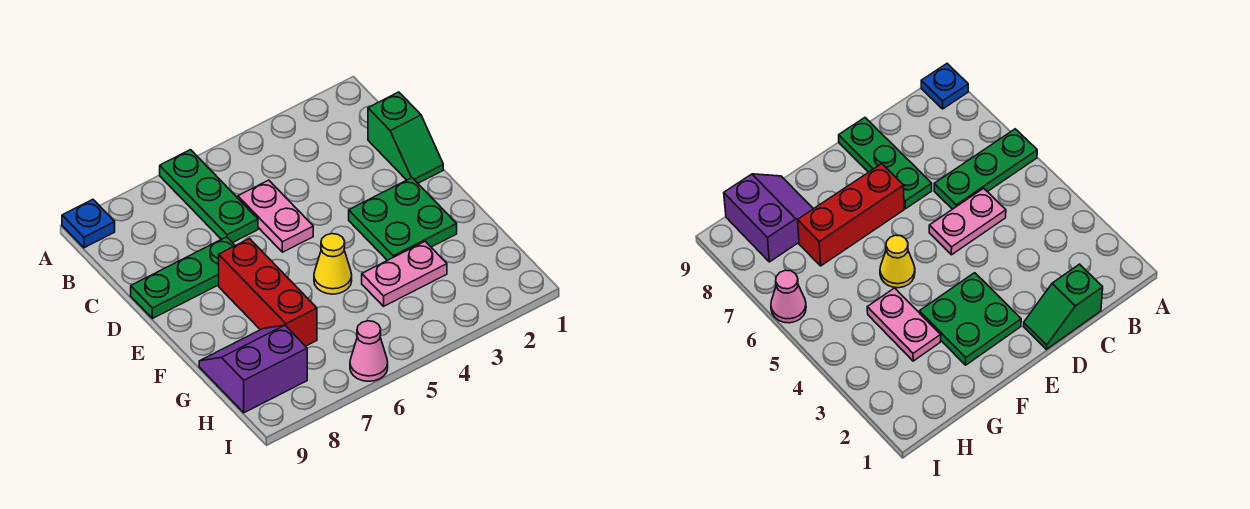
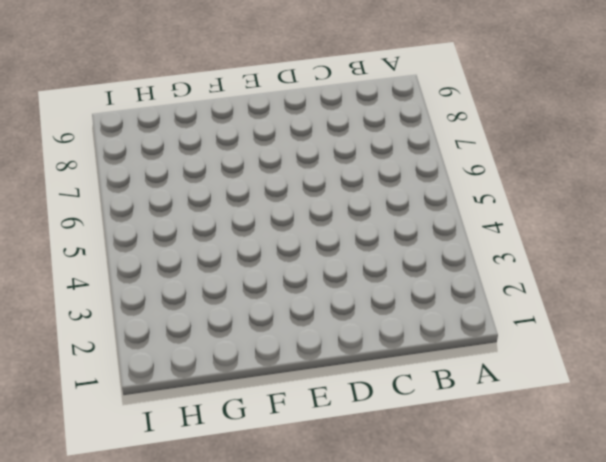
none -> green 1x3 plate [160,150,258,243]
none -> blue 1x1 plate [62,199,115,248]

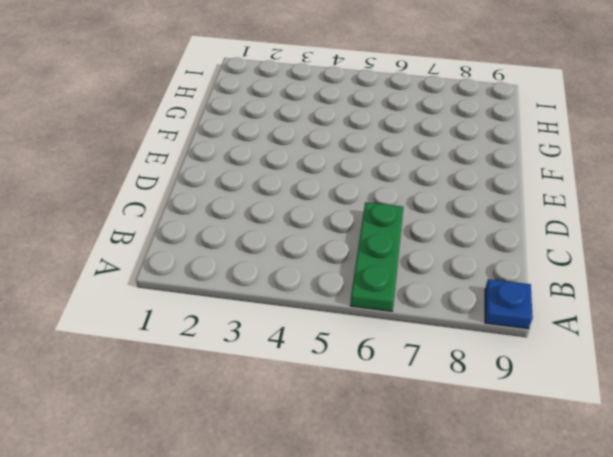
none -> green 1x2 slope [368,92,443,183]
none -> pink 1x2 plate [238,180,313,252]

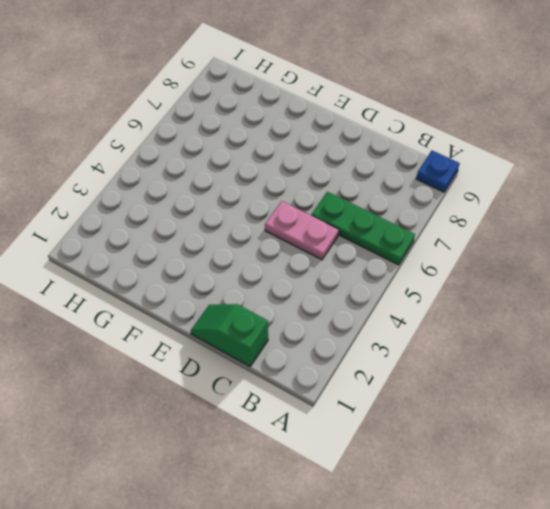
none -> green 1x3 plate [131,237,235,319]
none -> green 2x2 plate [349,178,457,260]

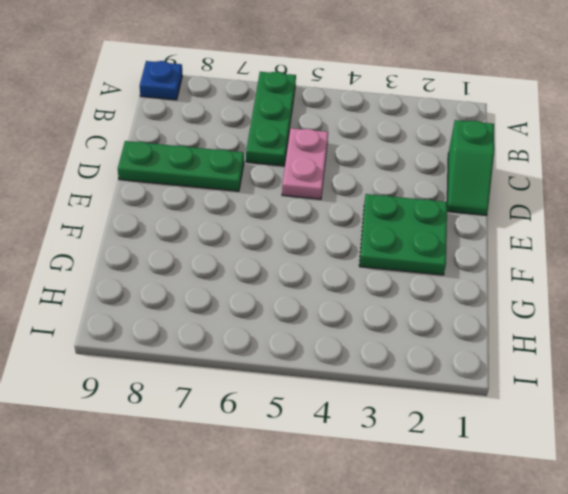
none -> red 1x3 brick [219,239,317,346]
none -> yellow 1x1 cone [314,234,352,294]

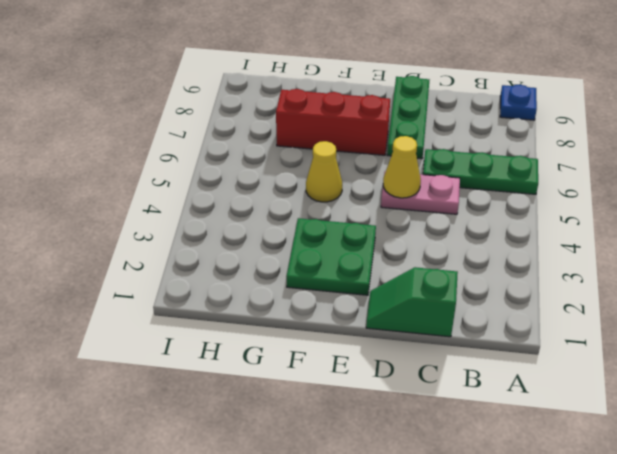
yellow 1x1 cone [383,136,421,198] -> none
none -> pink 1x2 plate [362,241,447,306]
none -> purple 2x2 slope [199,325,307,413]

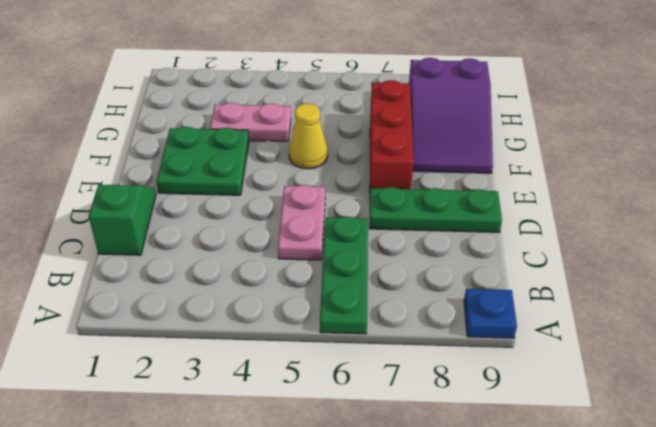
purple 2x3 slope [409,58,493,173] -> purple 2x2 slope [199,325,307,413]
none -> pink 1x1 cone [350,321,388,381]

